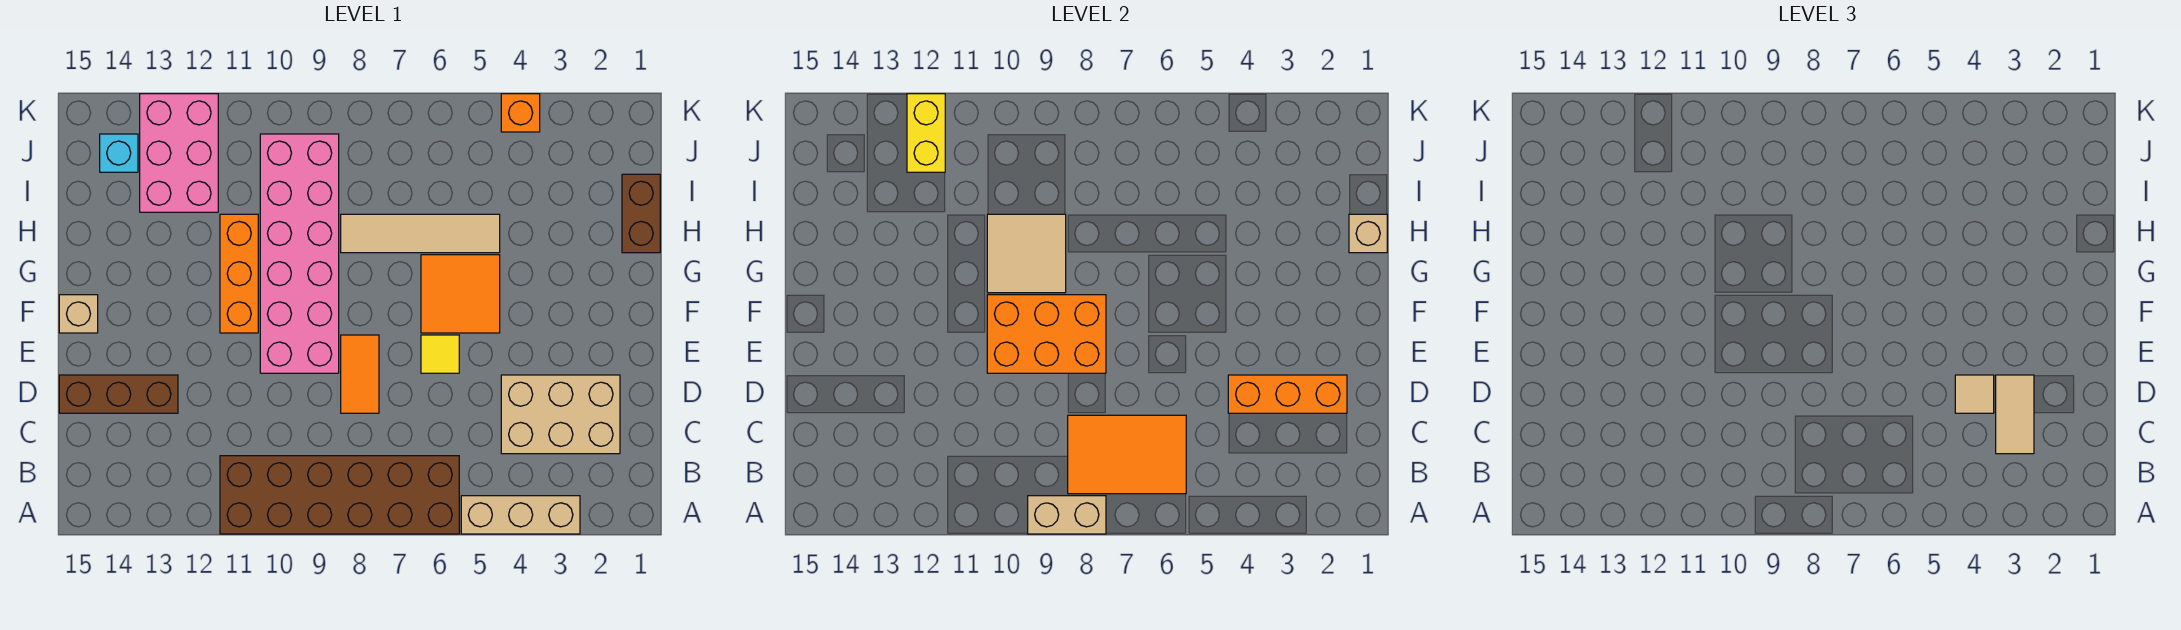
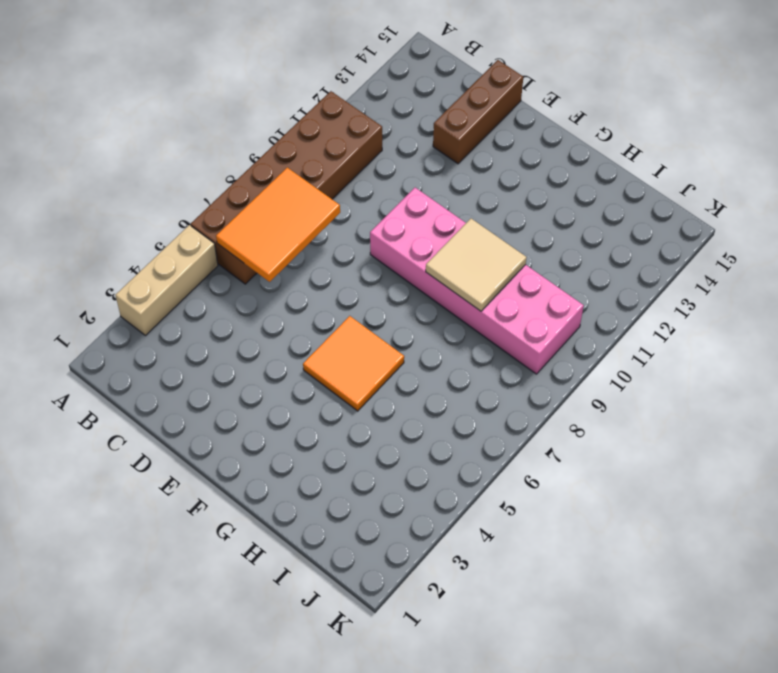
none -> tan 2x3 brick [501,375,620,454]
none -> orange 1x2 tile [341,335,379,413]
none -> yellow 1x1 tile [421,335,459,373]

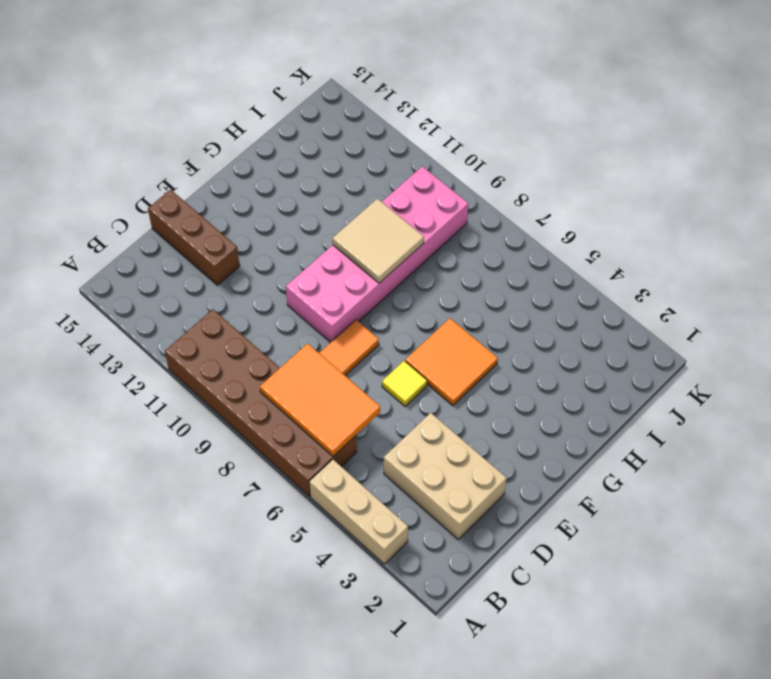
none -> orange 1x3 brick [220,214,258,333]
none -> tan 1x1 brick [59,295,98,333]
none -> brown 1x2 brick [622,174,660,253]

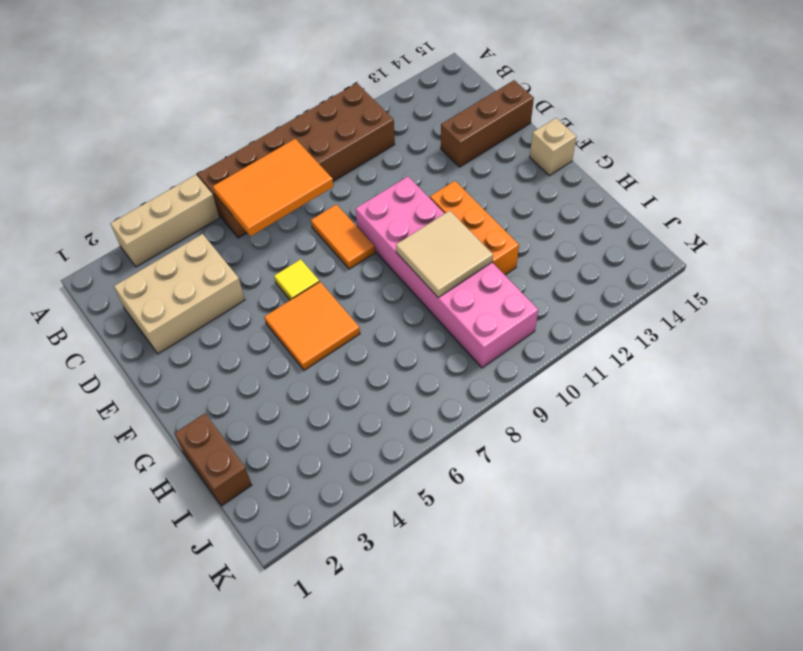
none -> tan 1x4 tile [341,214,500,253]
none -> pink 2x3 brick [140,94,218,212]
none -> cyan 1x1 brick [100,134,138,172]

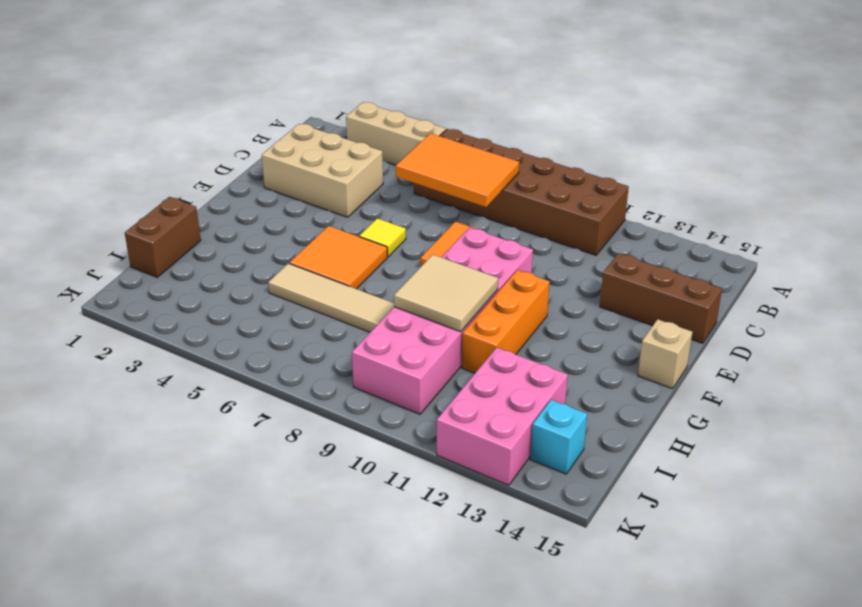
none -> orange 1x1 brick [501,94,540,132]
none -> tan 1x2 brick [1028,496,1106,534]
none -> orange 1x3 brick [1228,375,1347,413]

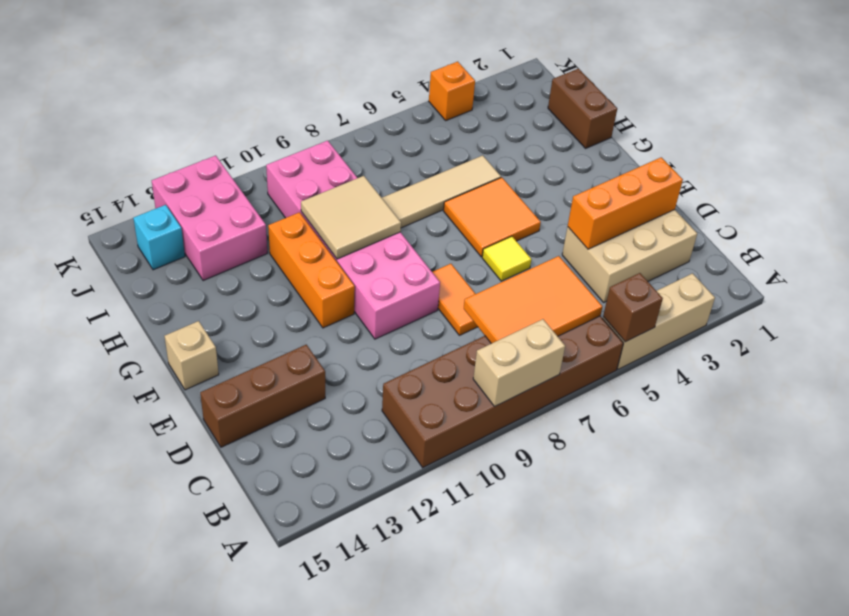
brown 1x1 brick [603,273,663,342] -> none
none -> orange 2x3 brick [987,295,1106,373]
none -> tan 1x1 brick [1349,214,1387,253]
none -> yellow 1x2 brick [907,94,945,172]

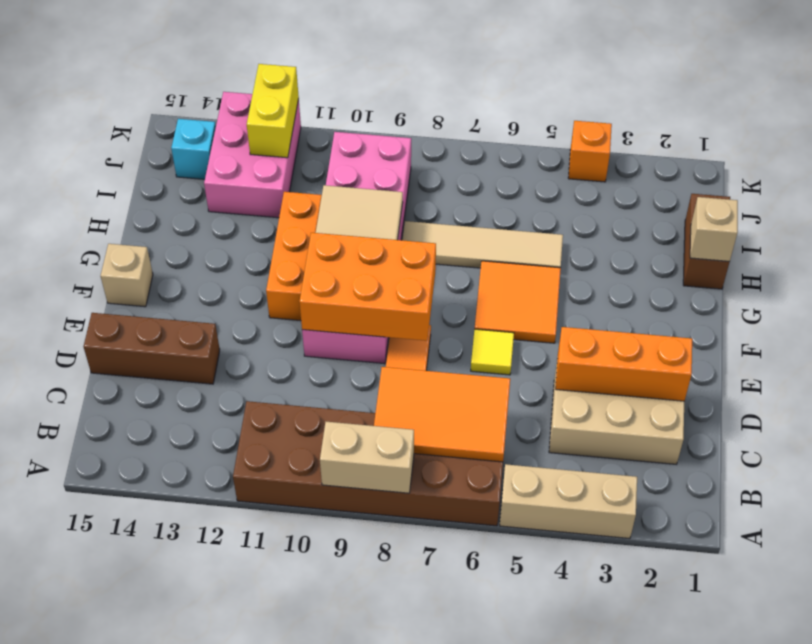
none -> tan 1x2 tile [1996,375,2034,454]
none -> tan 1x1 tile [1955,375,1994,413]

